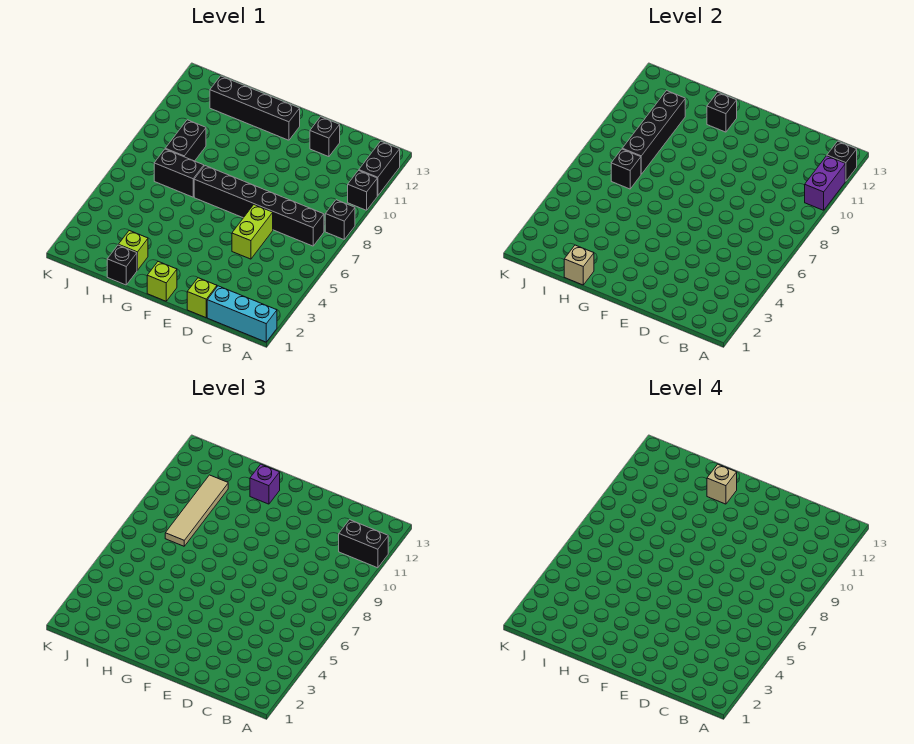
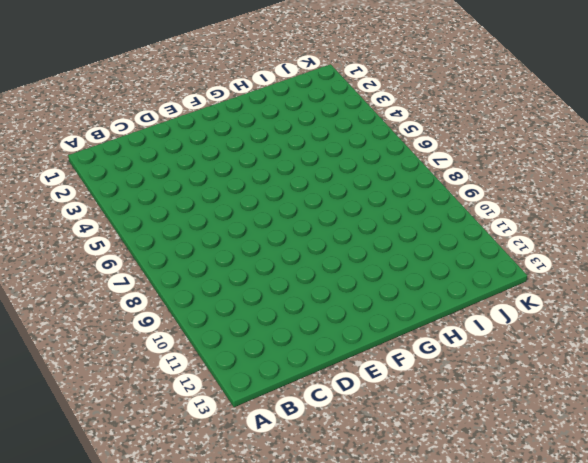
none -> cyan 1x3 brick [207,286,277,342]
none -> black 1x1 brick [325,200,355,239]
none -> black 1x1 brick [348,170,377,210]

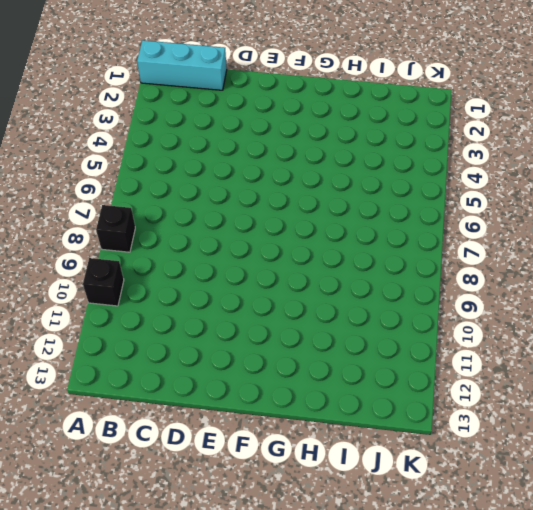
none -> black 1x2 brick [359,141,400,196]
none -> black 1x6 brick [194,166,324,246]
none -> lime 1x1 brick [187,278,217,318]

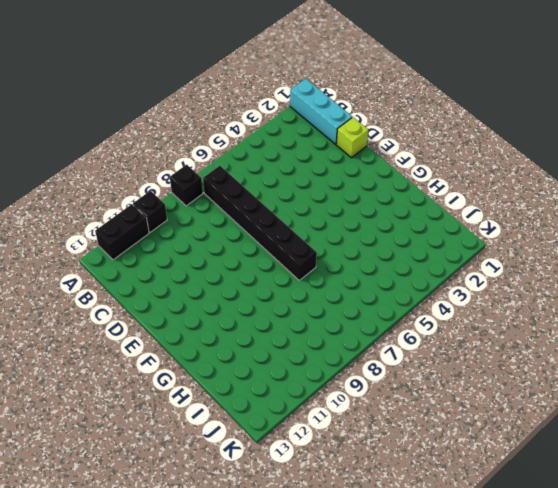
none -> lime 1x2 brick [232,205,273,259]
none -> black 1x1 brick [310,117,340,157]
none -> lime 1x1 brick [147,262,177,301]

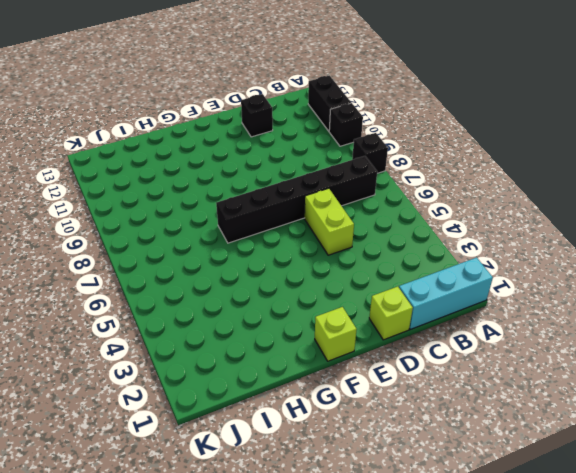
none -> black 1x4 brick [210,76,300,140]
none -> black 1x1 brick [107,245,137,285]
none -> lime 1x1 brick [118,231,148,270]

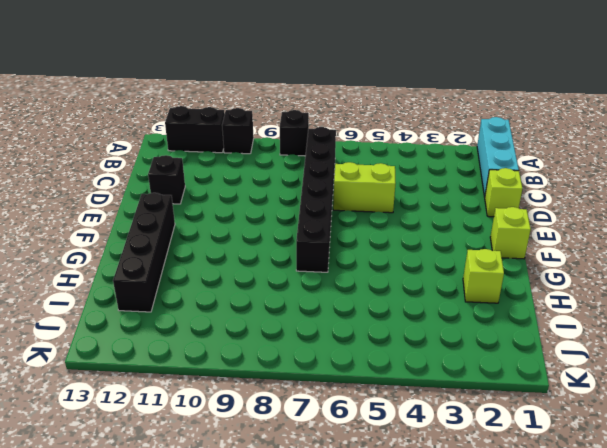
none -> black 1x1 brick [107,245,137,285]
none -> black 1x2 brick [154,149,204,197]
none -> black 1x2 brick [165,120,206,161]

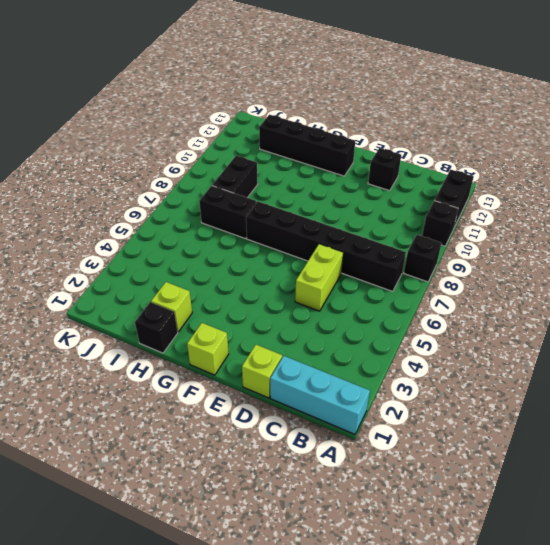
none -> purple 1x2 brick [805,156,845,210]
none -> black 1x1 brick [827,141,857,181]
none -> black 1x1 brick [707,92,737,132]

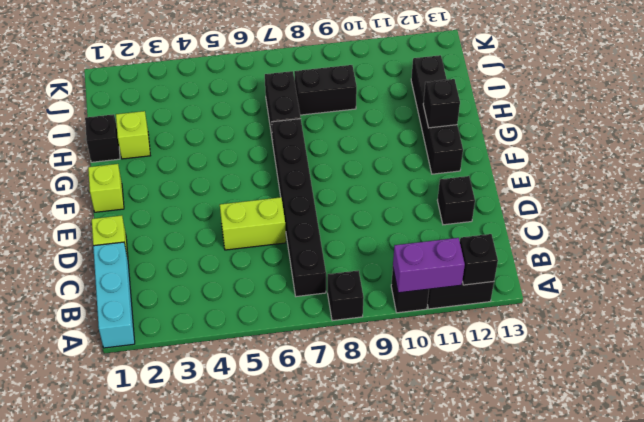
none -> tan 1x1 brick [564,245,594,285]
none -> black 1x1 brick [611,149,641,189]
none -> black 1x4 brick [622,90,685,174]

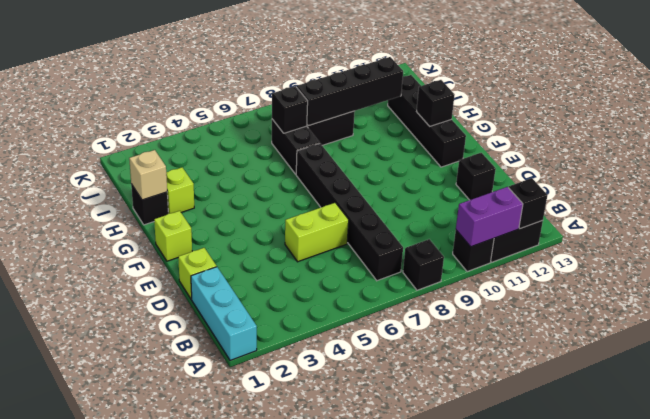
none -> black 1x2 brick [339,520,388,568]
none -> purple 1x1 brick [250,464,280,504]
none -> tan 1x4 tile [165,475,228,546]

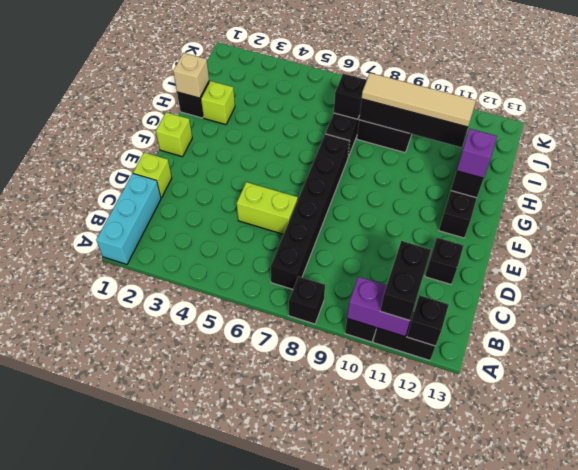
none -> tan 1x1 brick [707,464,737,504]

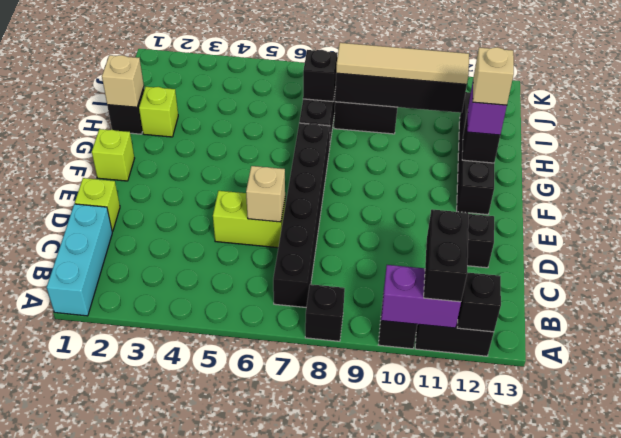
tan 1x1 brick [246,166,285,222] -> none

